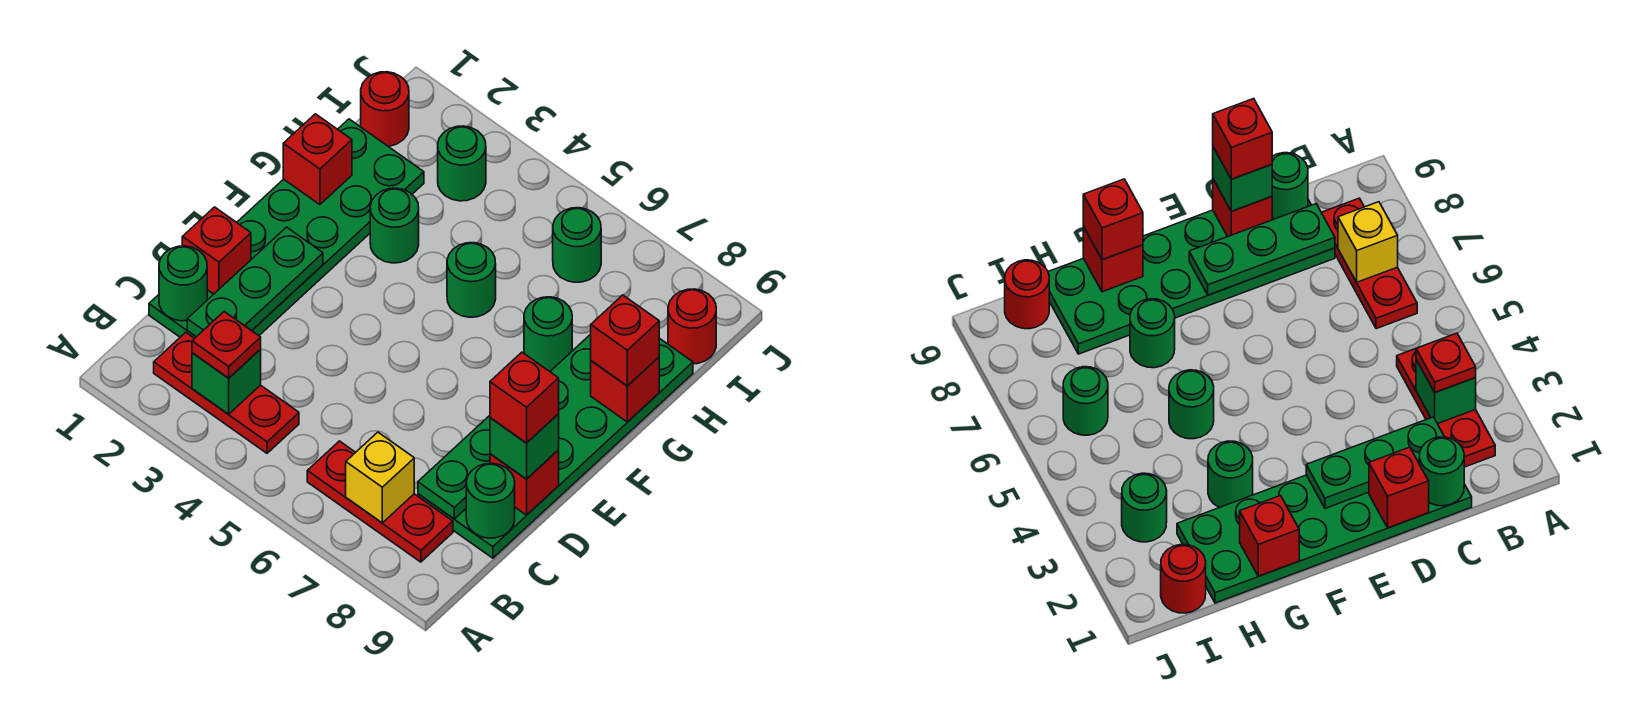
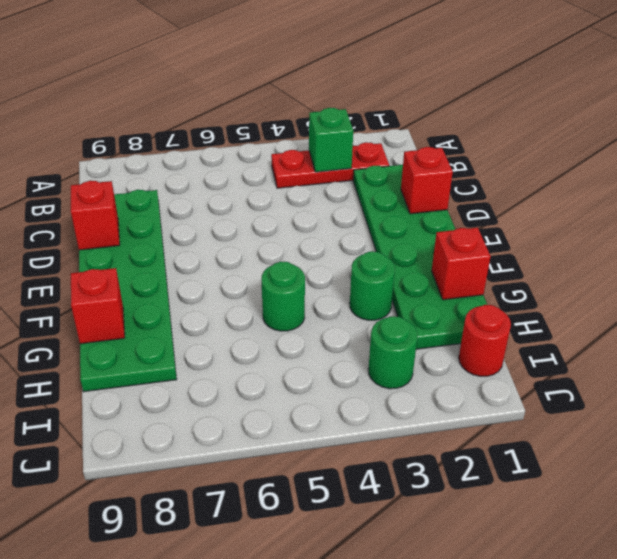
none -> red 1x3 plate [307,441,453,562]
none -> green 1x1 round brick [524,297,572,372]
none -> green 1x1 round brick [553,208,601,282]

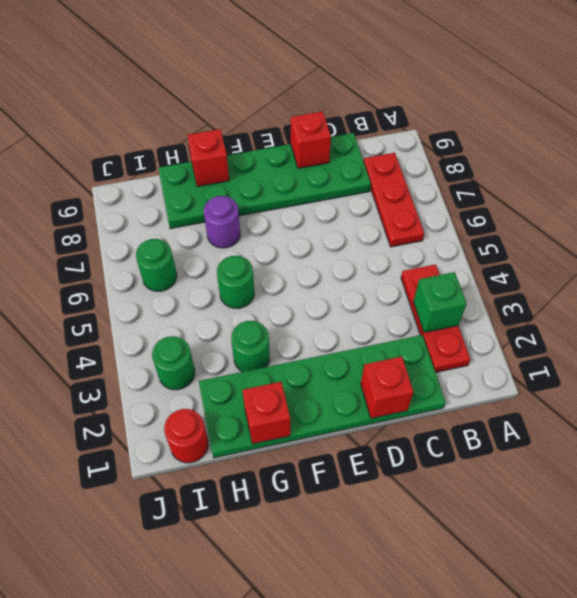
purple 1x1 round brick [204,196,240,248] -> green 1x1 round brick [524,297,572,372]
none -> red 1x1 round brick [668,289,716,364]
none -> yellow 1x1 brick [346,432,414,523]
none -> green 1x1 round brick [159,246,207,321]

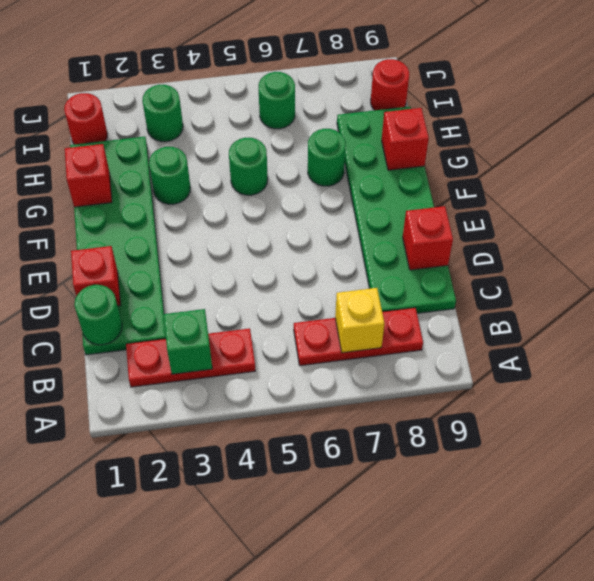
none -> green 1x3 plate [187,227,323,337]
none -> green 1x3 plate [418,416,490,519]
none -> green 1x1 round brick [466,463,515,538]

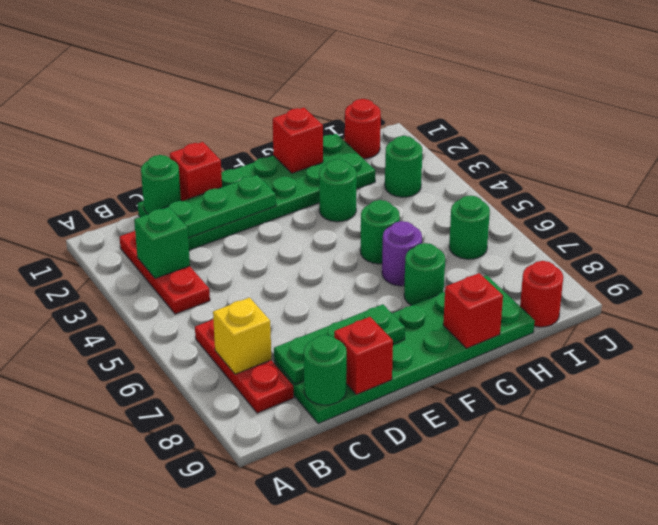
purple 1x1 round brick [382,221,422,286] -> none
none -> red 1x1 plate [192,312,261,378]
none -> green 1x1 brick [490,414,559,479]
none -> red 1x1 brick [591,295,659,386]

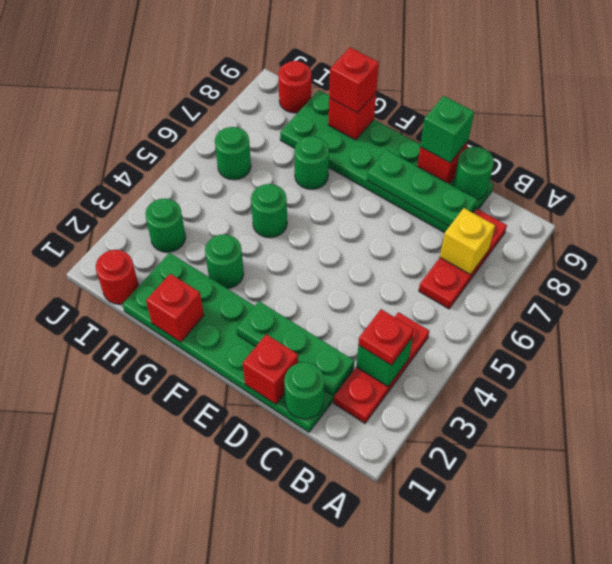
none -> red 1x1 brick [490,352,559,443]

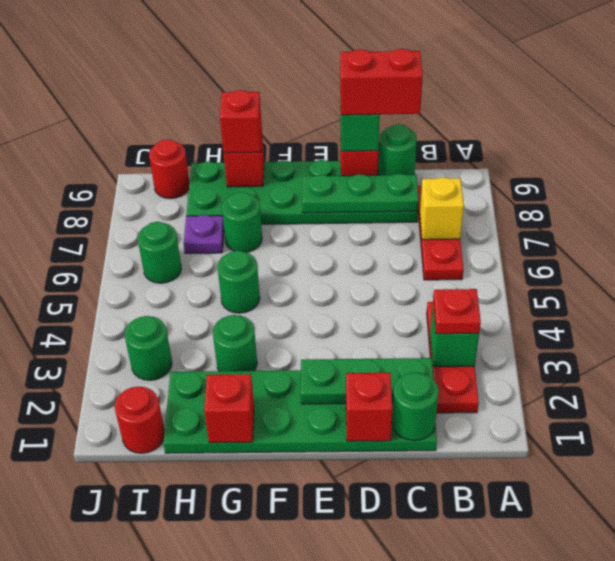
red 1x2 brick [340,49,423,115] -> red 1x1 brick [490,352,559,443]
purple 1x1 plate [184,215,224,254] -> none

